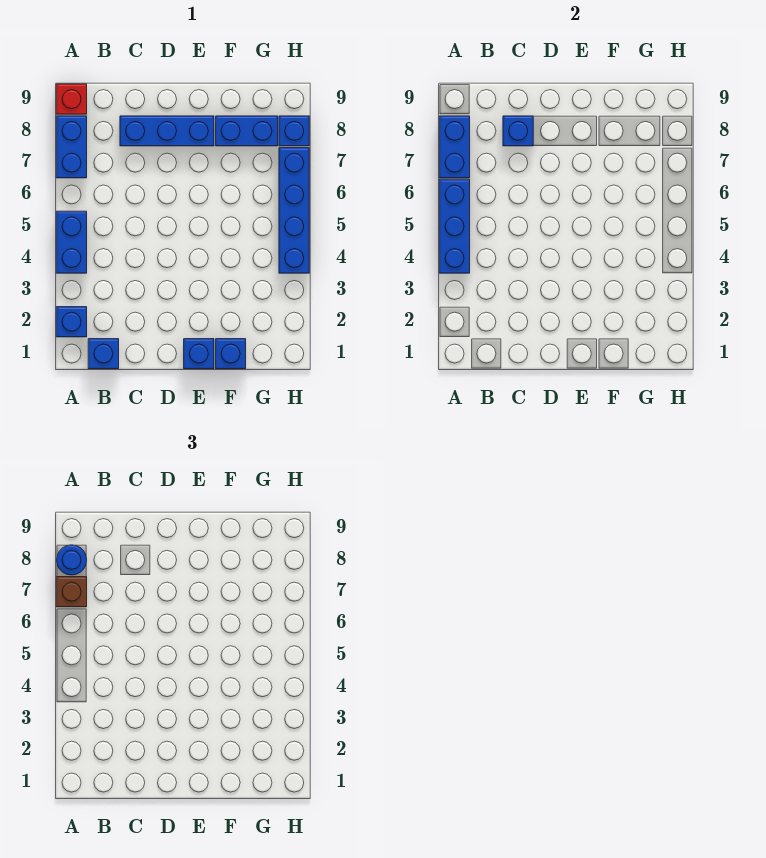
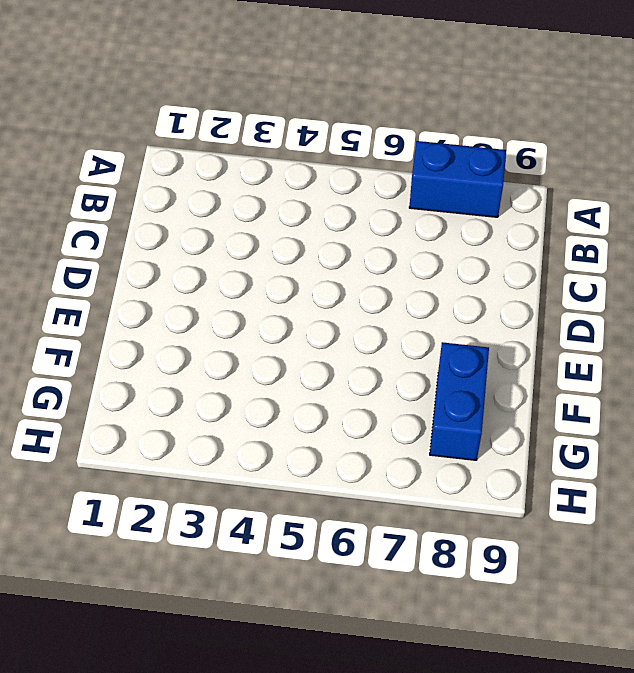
none -> blue 1x1 brick [56,307,87,337]
none -> blue 1x2 brick [56,211,87,273]
none -> red 1x1 brick [56,84,87,114]

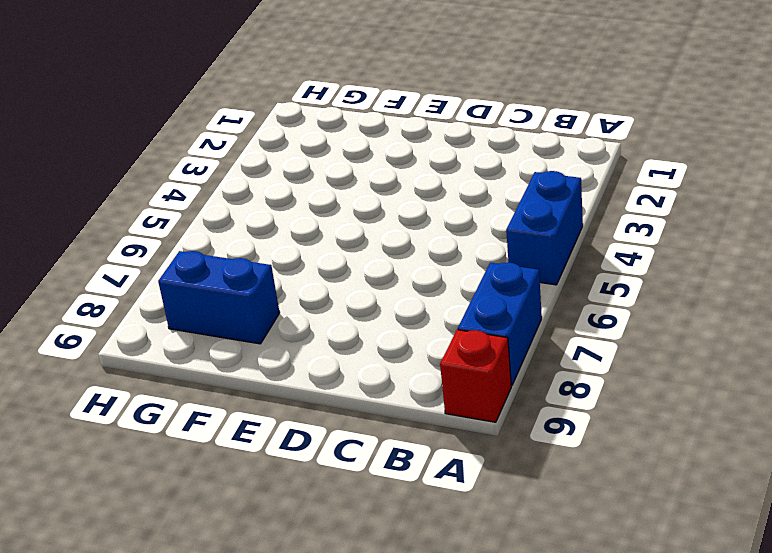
none -> blue 1x1 brick [56,307,87,337]
none -> blue 1x1 brick [88,339,119,369]
none -> blue 1x3 brick [120,116,214,146]

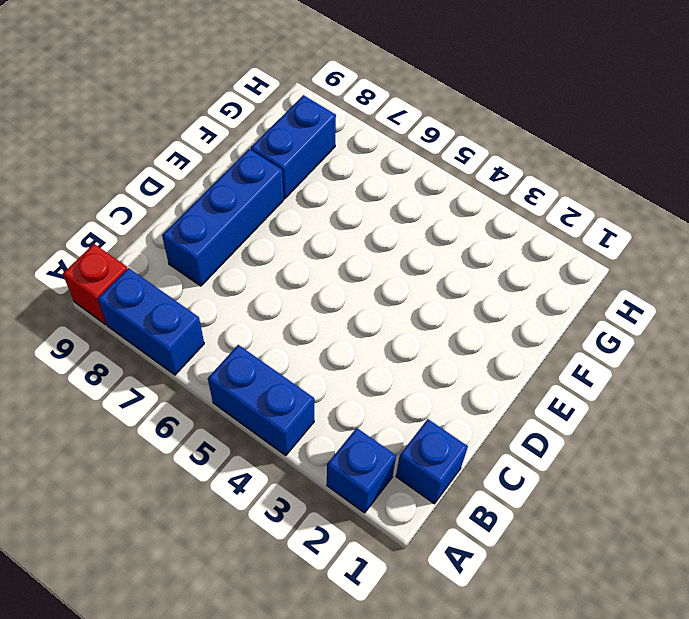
none -> blue 1x1 brick [184,339,214,369]
none -> blue 1x1 brick [216,339,246,369]
none -> blue 1x4 brick [279,148,309,273]

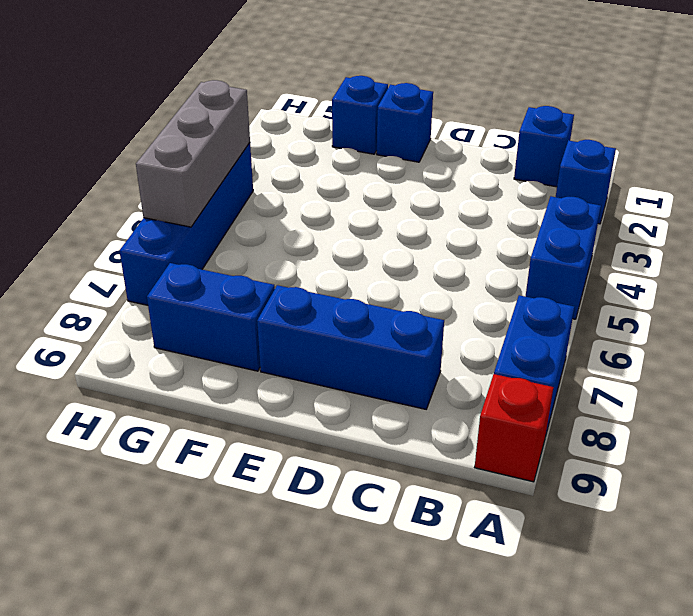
grey 1x3 brick [136,80,250,227] -> none
none -> blue 1x1 brick [279,116,309,146]
none -> blue 1x3 brick [439,179,470,273]
none -> blue 1x2 brick [439,116,470,178]

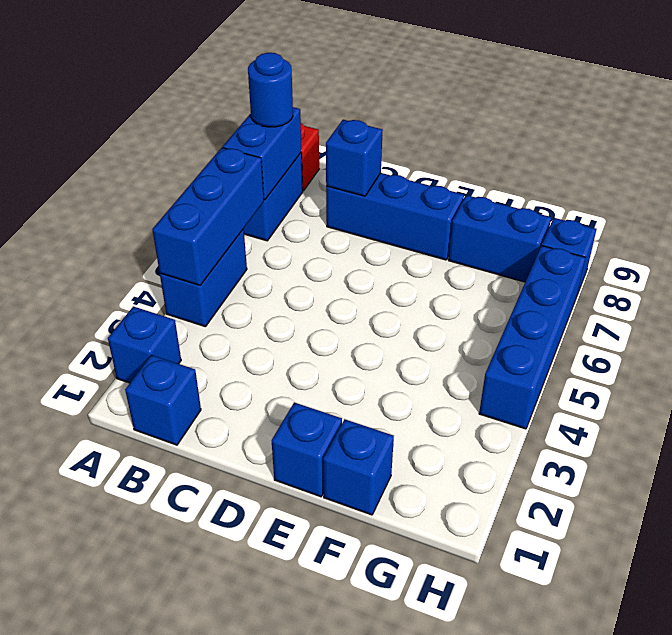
none -> brown 1x1 brick [56,577,87,607]

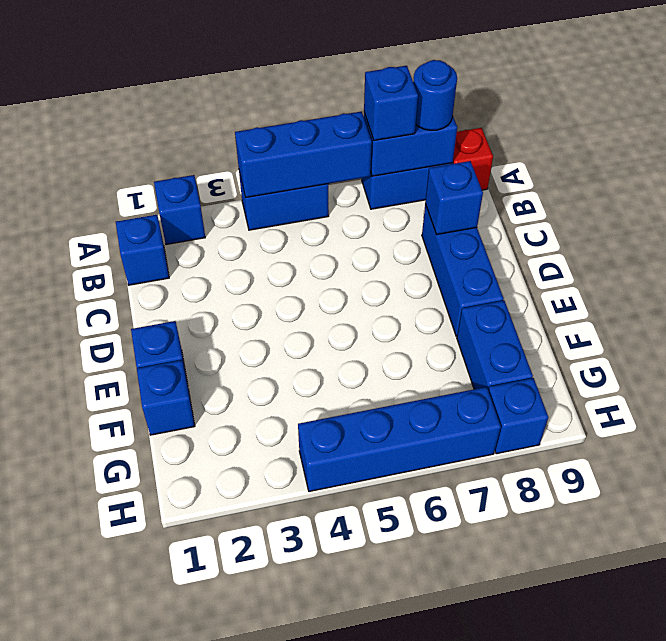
blue 1x1 brick [364,66,418,140] -> brown 1x1 brick [56,577,87,607]

